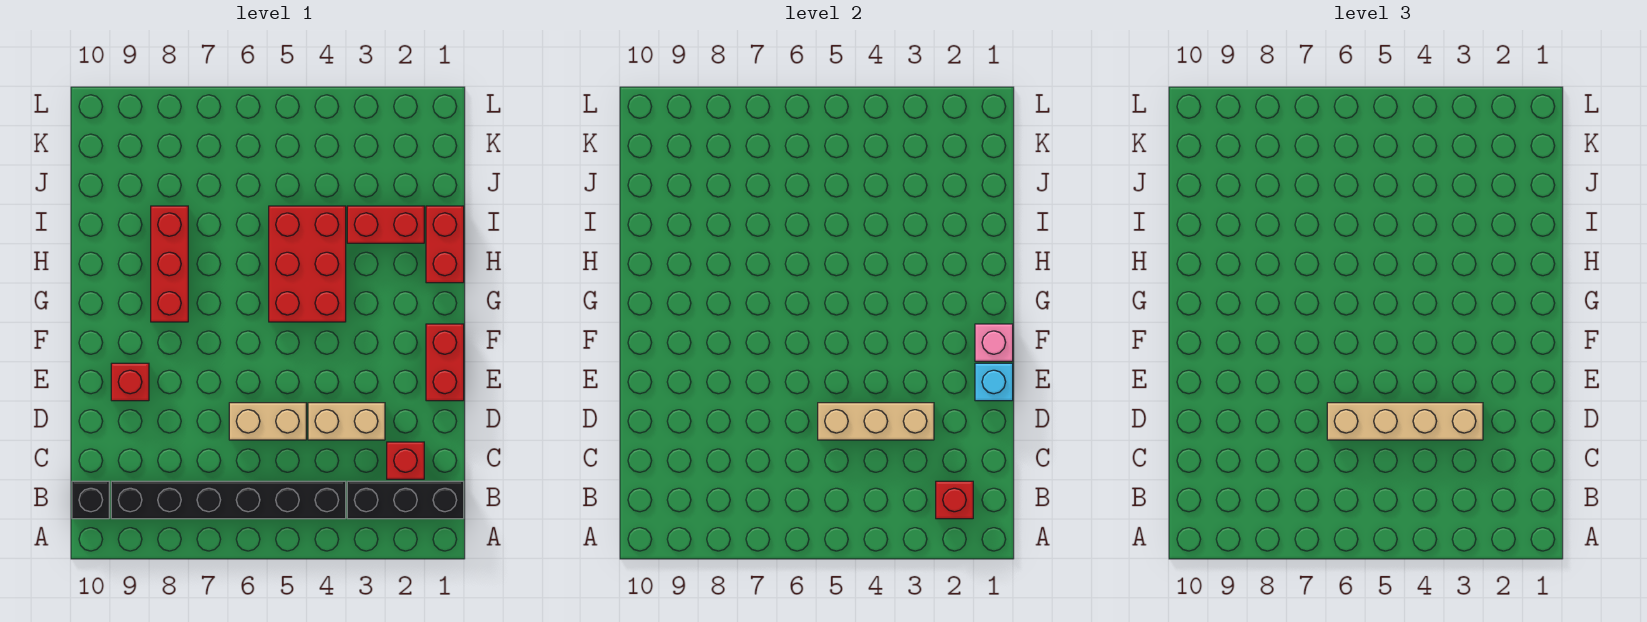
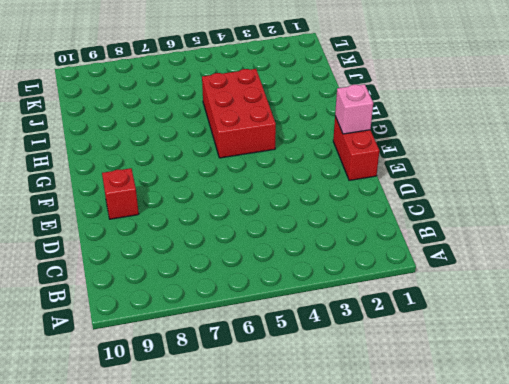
none -> black 1x3 brick [347,481,464,519]
none -> black 1x6 brick [111,481,346,519]
none -> black 1x1 brick [72,481,109,519]

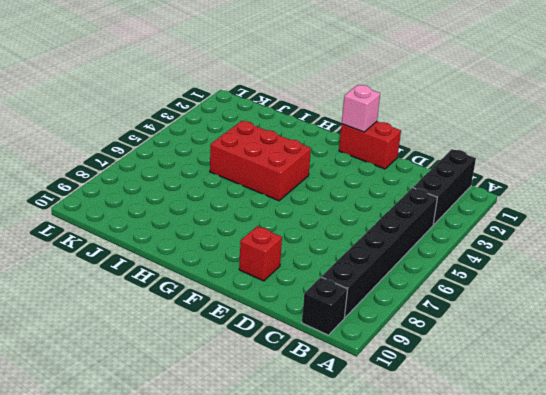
none -> red 1x1 brick [387,442,424,479]
none -> tan 1x2 brick [308,403,385,440]
none -> tan 1x2 brick [229,403,306,440]

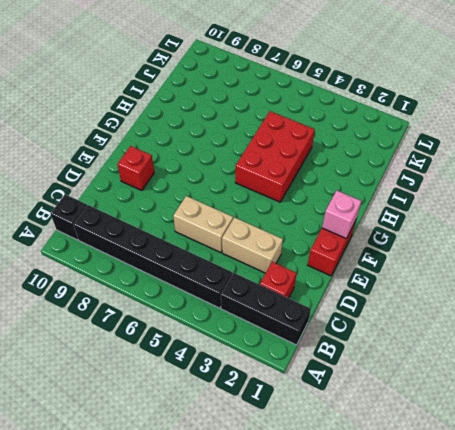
none -> red 1x3 brick [151,206,188,322]
none -> red 1x2 brick [426,206,464,283]
none -> red 1x2 brick [347,206,424,243]

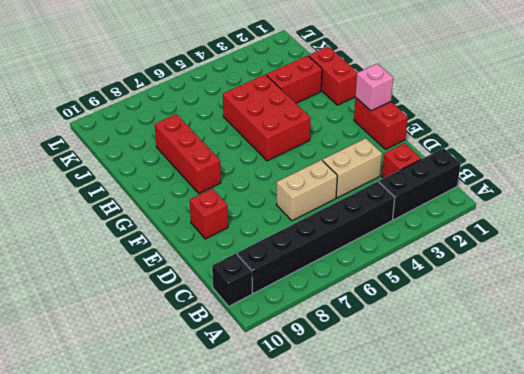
none -> red 1x1 brick [936,481,973,519]
none -> tan 1x3 brick [818,403,934,440]
none -> cyan 1x1 brick [975,363,1013,401]

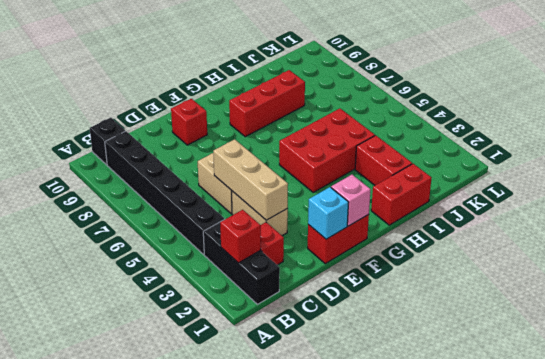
none -> tan 1x4 brick [1327,403,1483,440]

